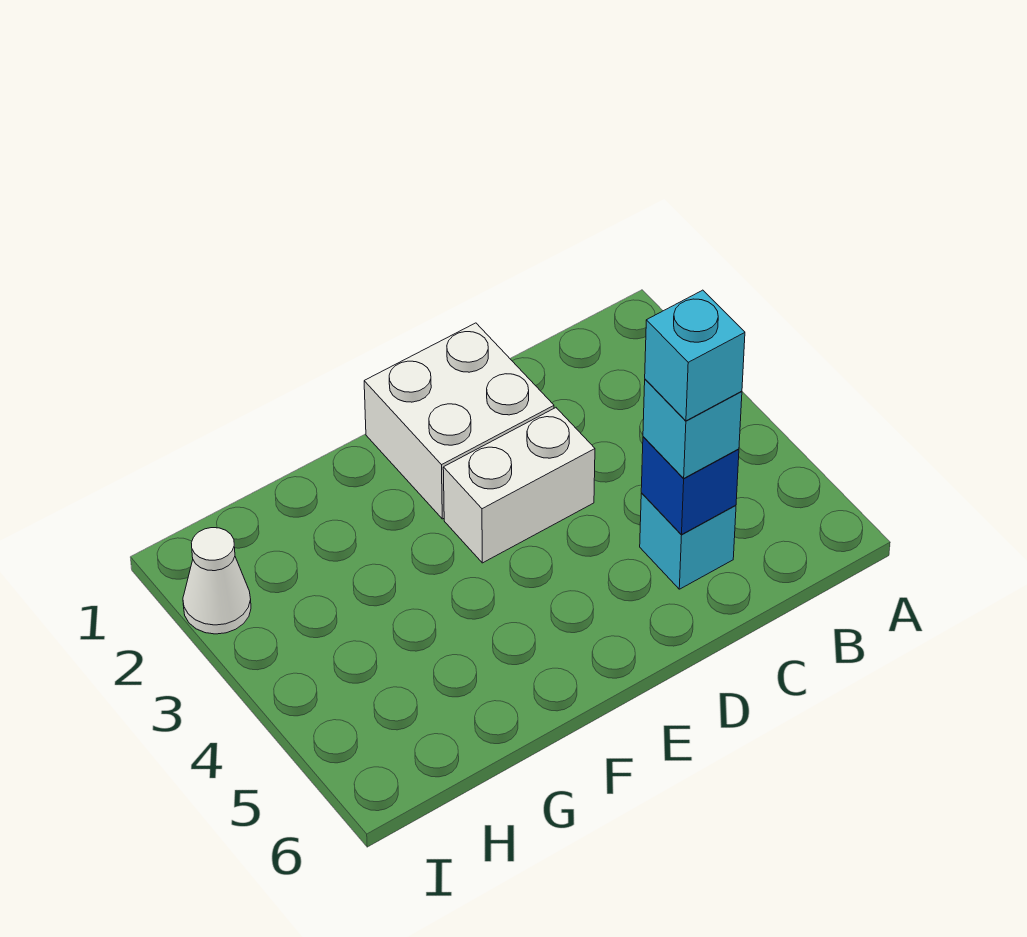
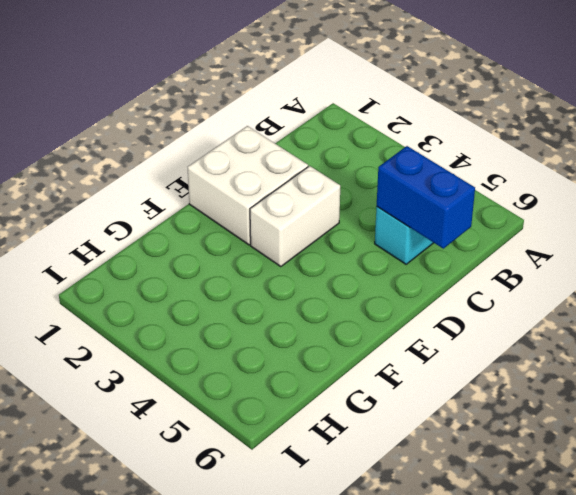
blue 1x2 brick [377,146,475,249] -> blue 1x1 brick [641,437,739,534]
none -> white 1x1 cone [183,528,251,634]
none -> cyan 1x1 brick [643,379,742,478]

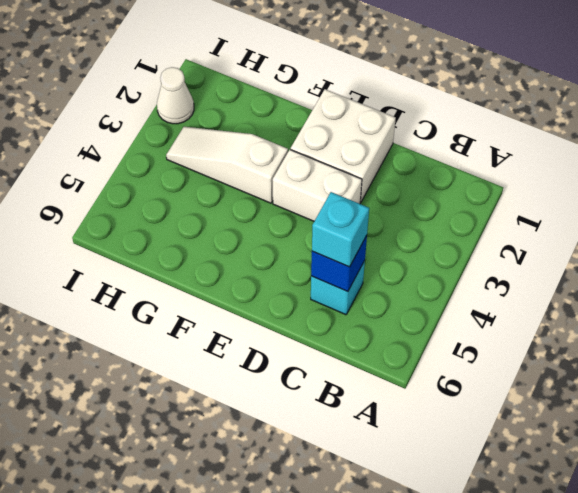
white 1x3 slope [166,127,288,203] -> none
none -> cyan 1x1 brick [645,290,745,421]

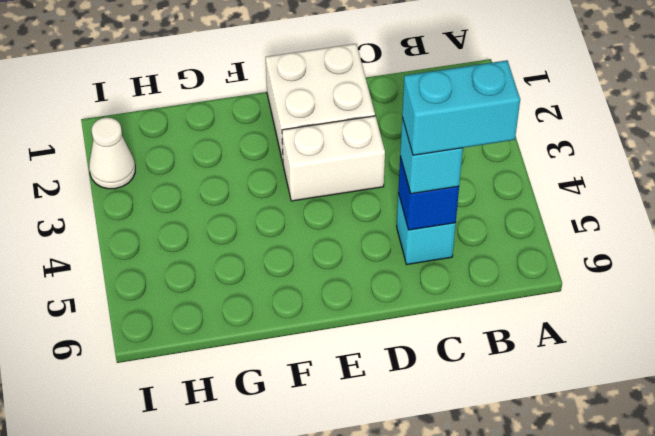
cyan 1x2 brick [402,60,520,155] -> cyan 1x1 brick [645,290,745,421]

